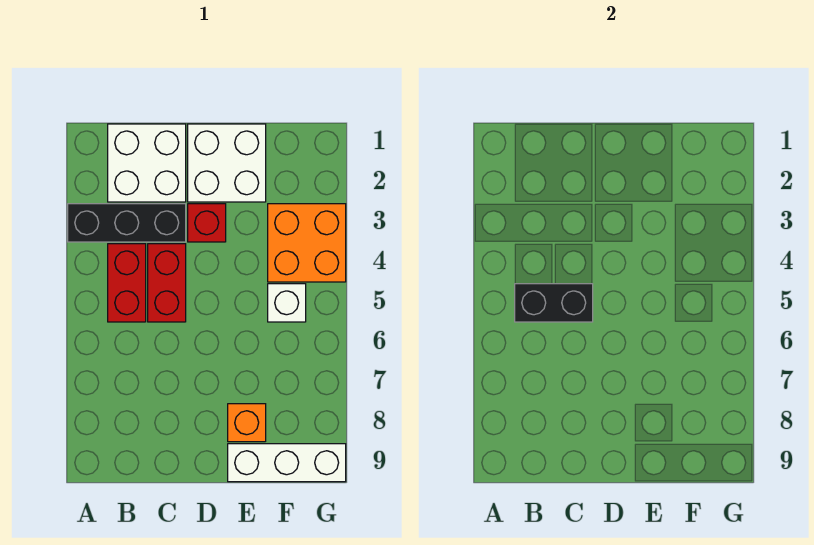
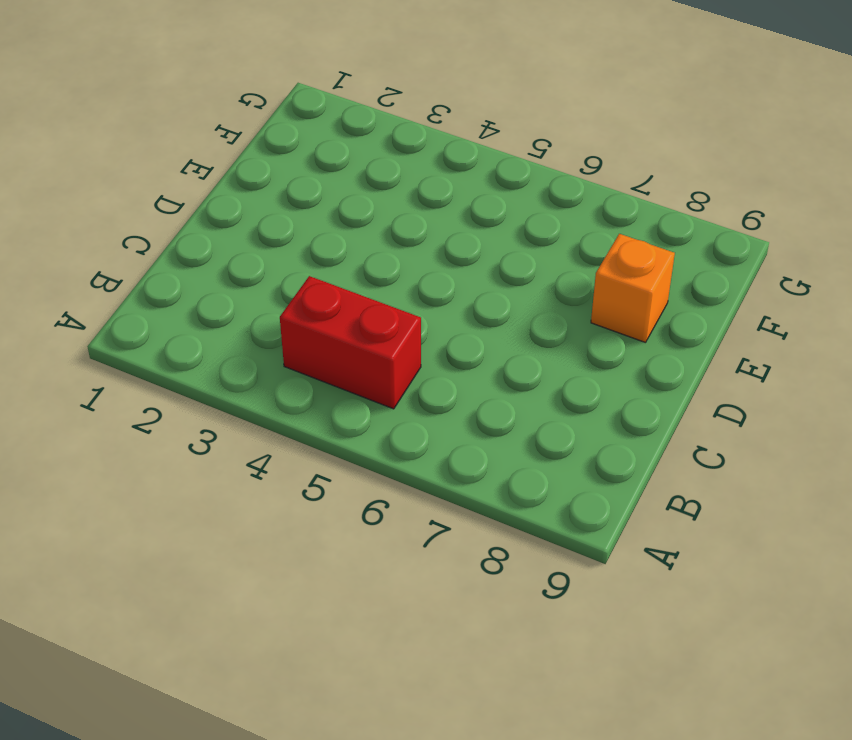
none -> black 1x3 brick [68,204,186,242]
none -> white 2x2 brick [108,124,186,202]

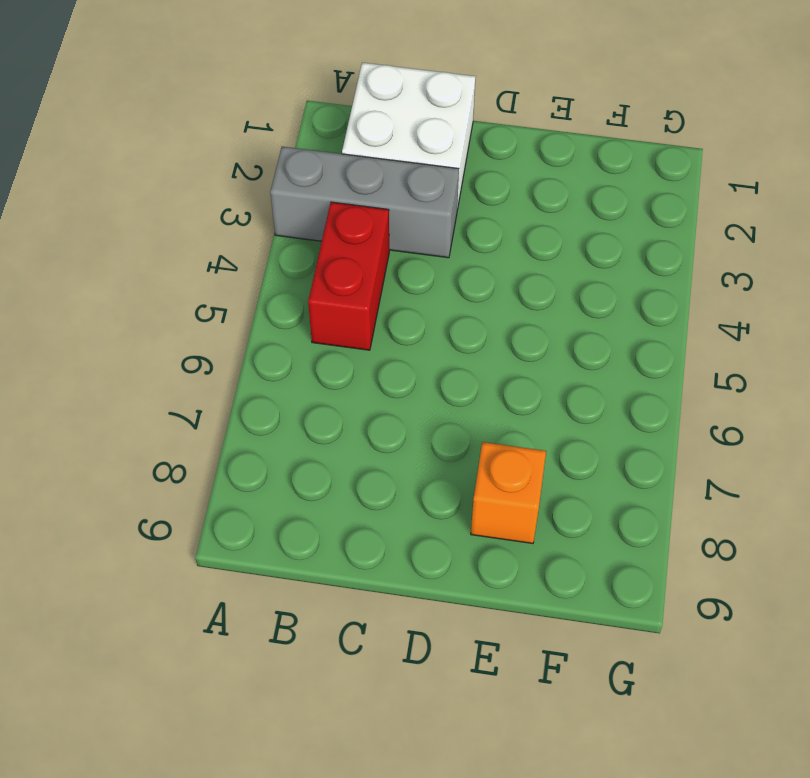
grey 1x3 brick [270,147,459,258] -> black 1x3 brick [68,204,186,242]
none -> red 1x2 brick [148,244,186,322]
none -> white 2x2 brick [188,124,266,202]

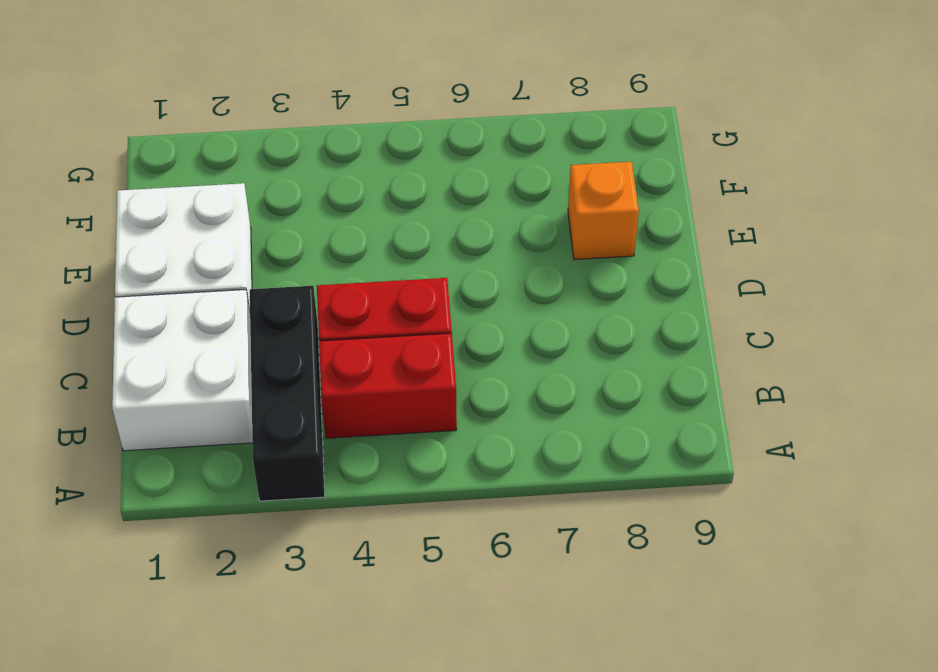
none -> red 1x1 brick [188,204,226,242]
none -> white 1x3 brick [228,444,346,482]

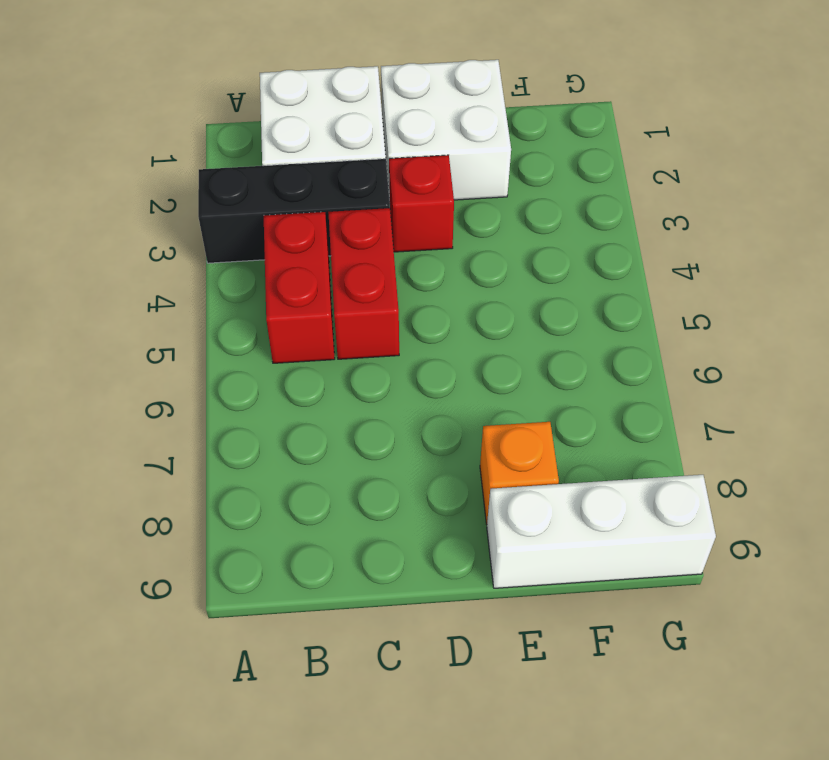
none -> orange 2x2 brick [268,204,346,282]
none -> white 1x1 brick [268,284,306,322]

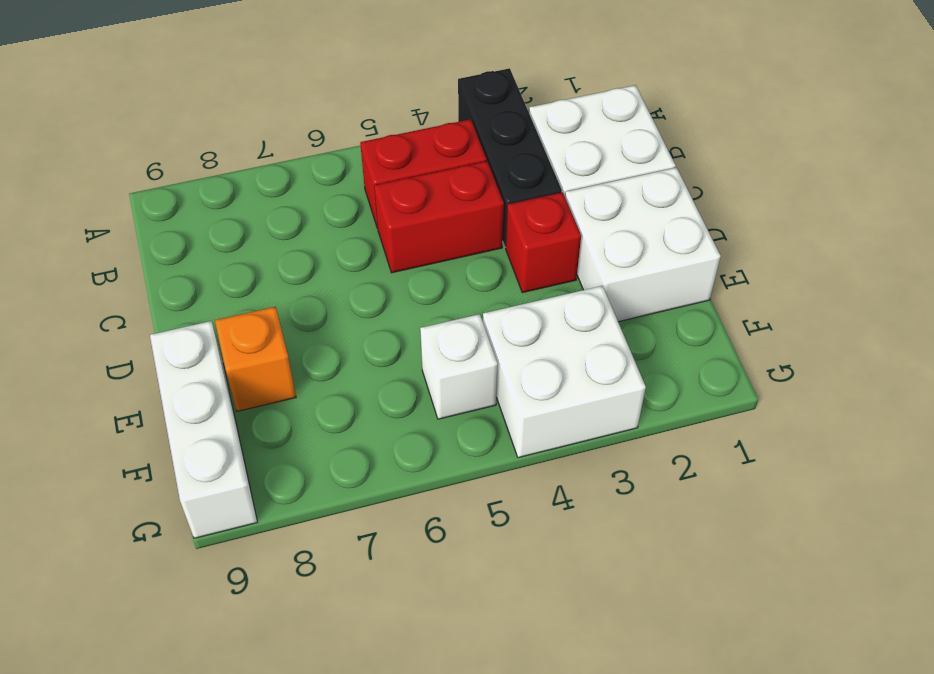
white 2x2 brick [483,286,646,458] -> orange 2x2 brick [268,204,346,282]
none -> black 1x2 brick [515,284,593,322]

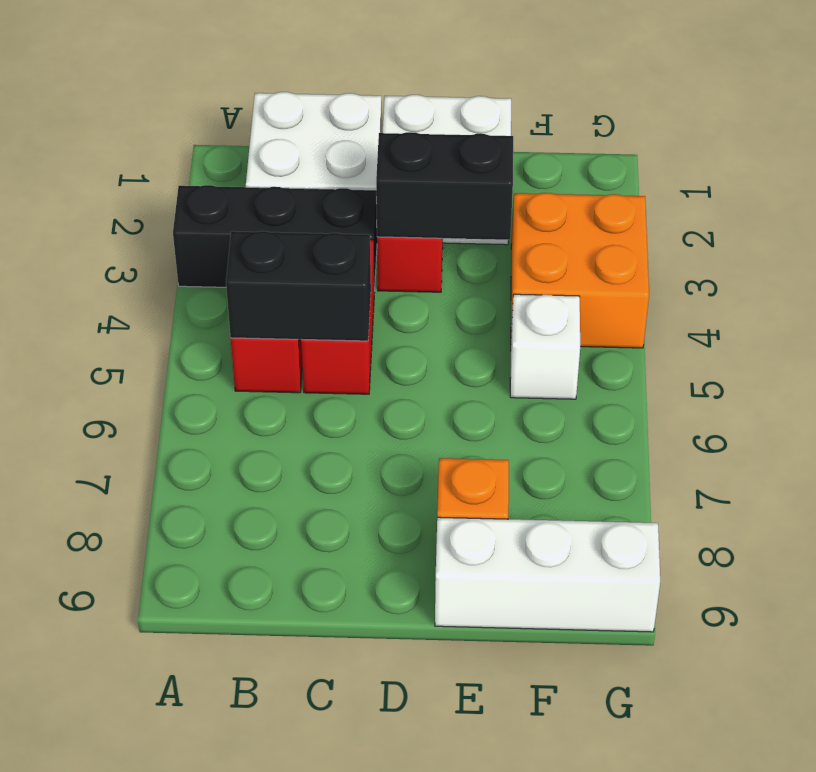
black 1x2 brick [376,132,513,240] -> none

